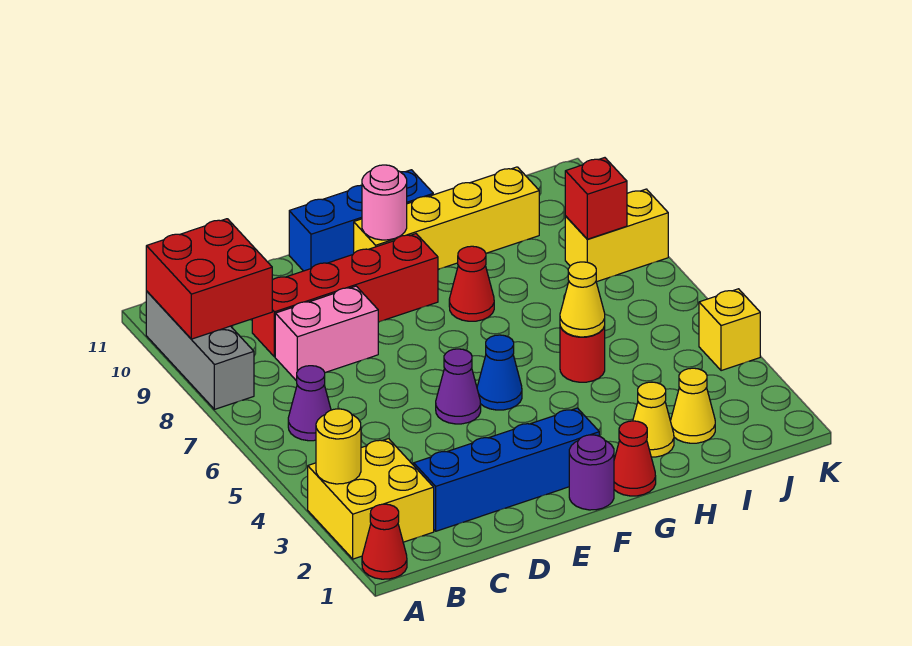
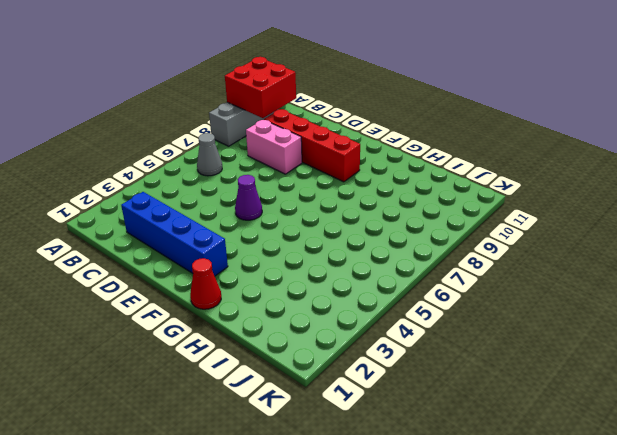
grey 1x1 cone [197,133,222,176] -> purple 1x1 cone [288,366,331,441]
none -> red 1x1 cone [362,504,407,579]
none -> yellow 2x2 brick [308,439,434,559]
none -> blue 1x3 brick [289,170,433,271]

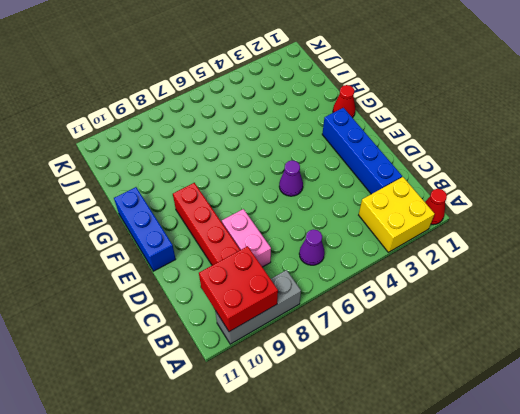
none -> purple 1x1 round brick [569,435,614,510]
none -> blue 1x1 cone [477,335,522,410]
none -> yellow 1x4 brick [354,167,539,269]

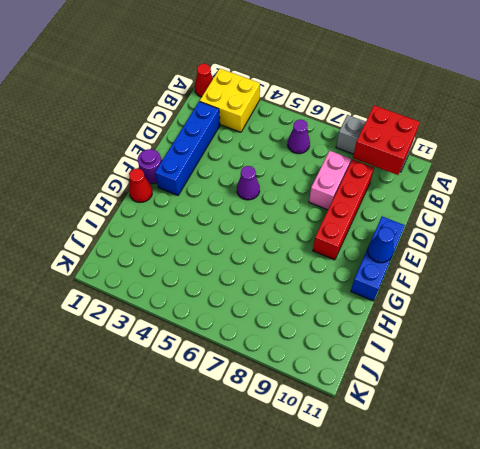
blue 1x1 cone [368,227,394,263] -> blue 1x1 cone moved to [477,335,522,410]
none -> yellow 1x4 brick [354,167,539,269]
none -> red 1x1 cone [449,246,494,321]
none -> yellow 1x1 cone [633,382,674,457]

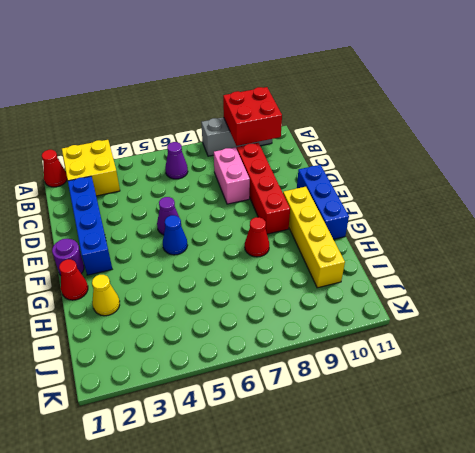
none -> red 1x1 round brick [560,327,605,382]
none -> yellow 1x1 cone [671,368,715,443]
none -> yellow 1x2 brick [565,189,668,282]

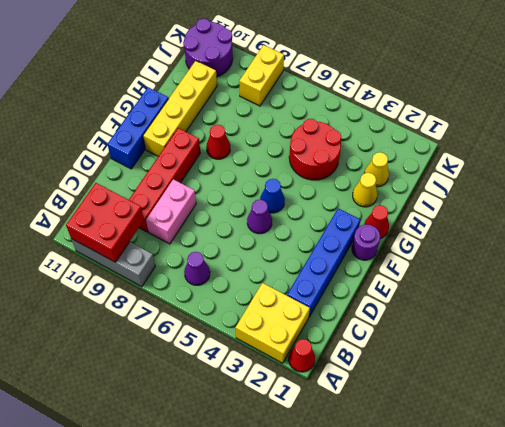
red 2x2 round brick [289,119,341,180] -> red 1x1 round brick [560,327,605,382]
purple 2x2 round brick [183,19,233,77] -> none
none -> yellow 1x1 brick [699,289,760,371]
none -> yellow 1x1 round brick [316,409,361,484]
none -> pink 1x1 round brick [362,165,407,240]

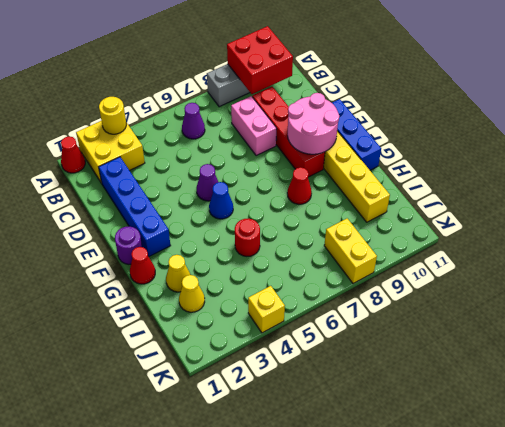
pink 2x2 round brick [288,93,339,154] -> pink 1x1 round brick [362,165,407,240]
none -> yellow 1x1 cone [560,262,605,337]
none -> red 1x1 brick [565,158,627,239]

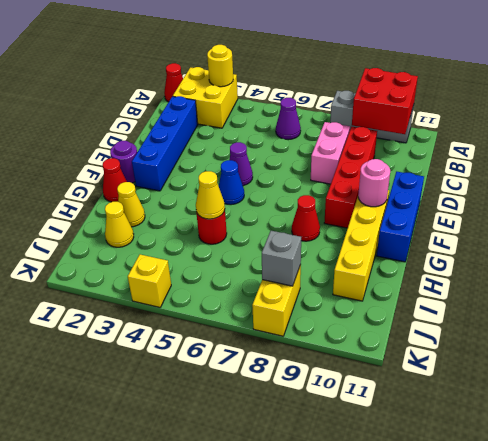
grey 1x1 brick [262,231,301,286] -> red 1x1 brick [565,158,627,239]

